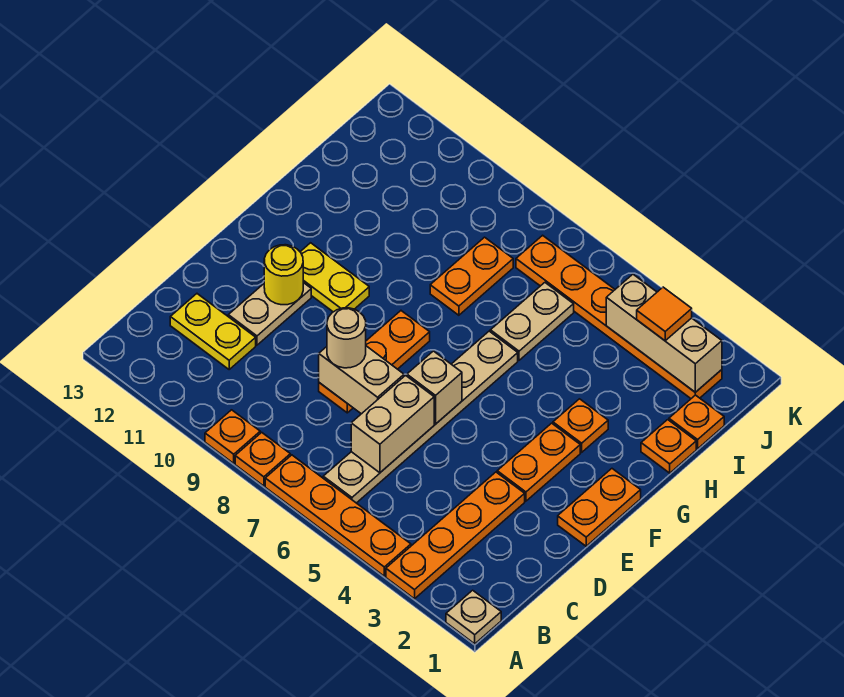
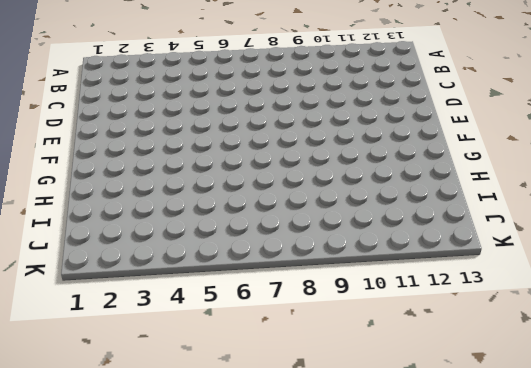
none -> tan 1x1 plate [446,590,501,644]
none -> orange 1x4 plate [386,472,525,599]
none -> orange 1x4 plate [265,455,411,576]

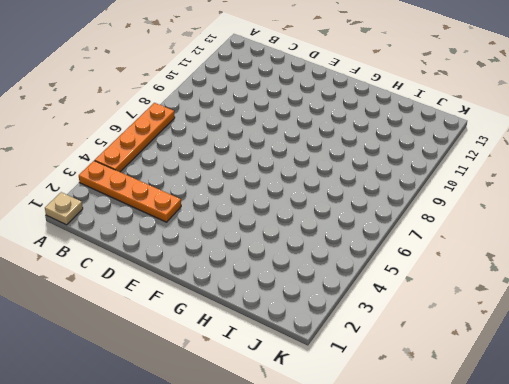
none -> orange 1x1 plate [235,432,290,486]
none -> orange 1x1 plate [205,410,260,463]
none -> tan 1x6 plate [323,331,518,503]

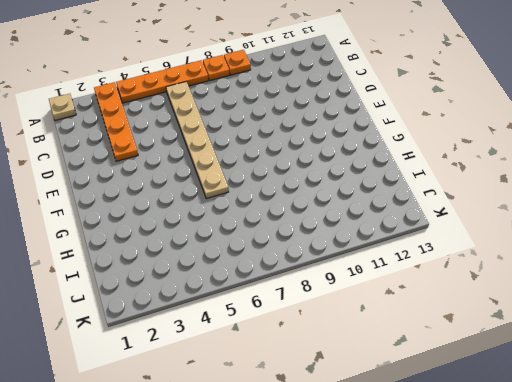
none -> yellow 1x2 plate [170,294,256,369]
none -> orange 1x3 plate [319,311,430,413]
none -> tan 1x2 plate [228,283,311,345]

